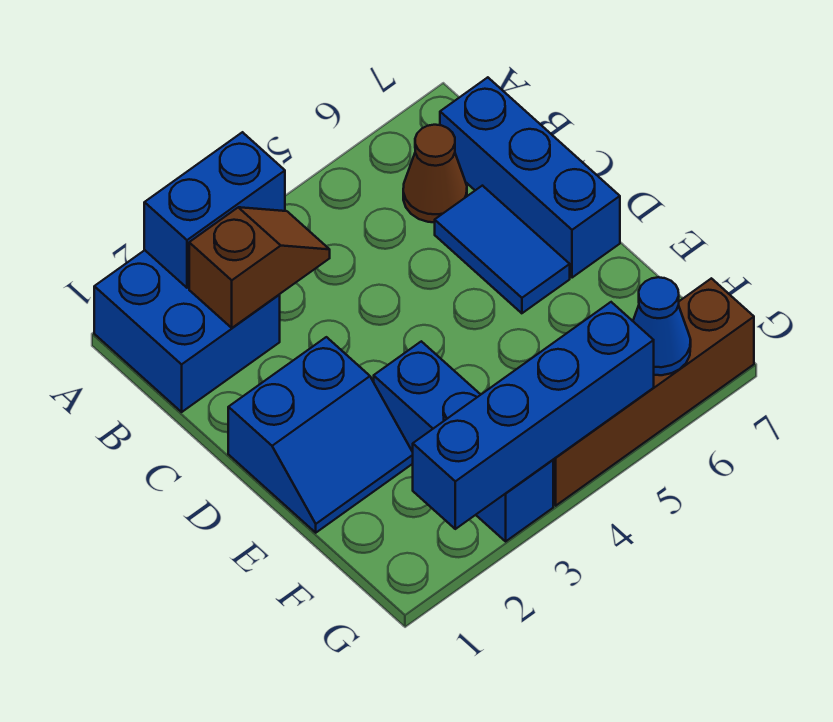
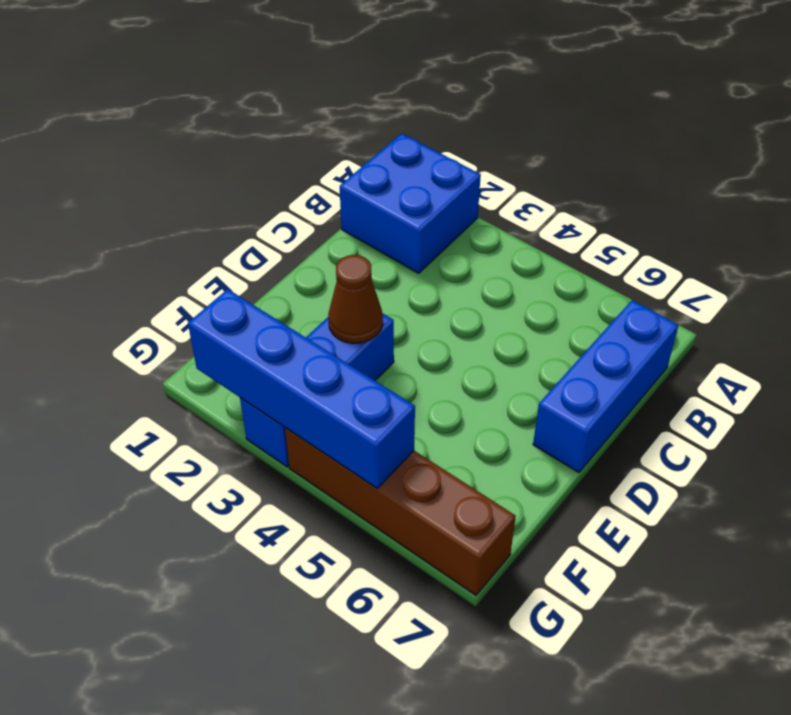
brown 1x1 cone [328,255,383,343] -> brown 1x1 cone moved to [403,125,467,222]
none -> blue 1x2 tile [435,186,570,313]
none -> blue 2x2 slope [228,337,413,533]

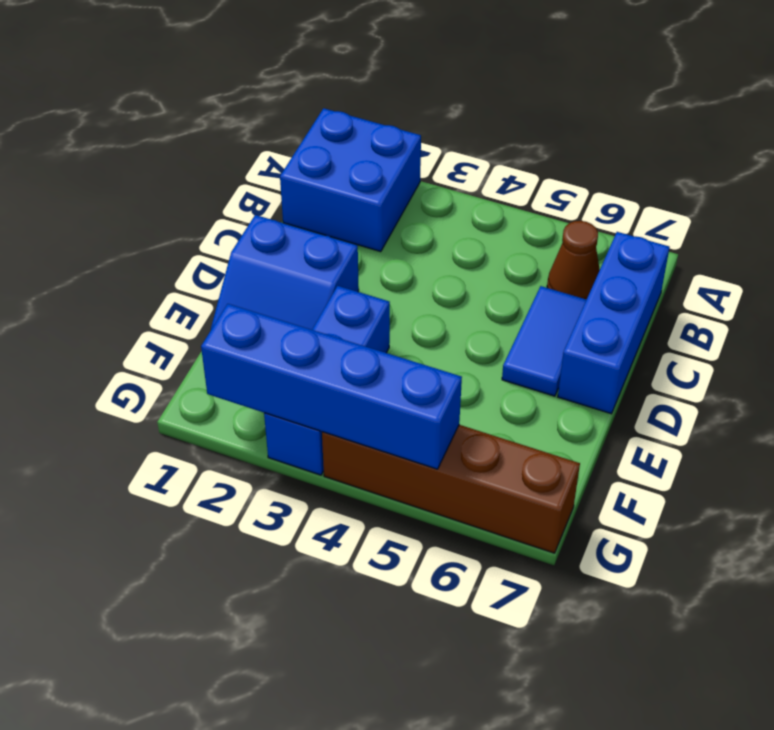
none -> blue 1x2 brick [144,132,285,288]
none -> brown 1x2 slope [189,207,330,328]

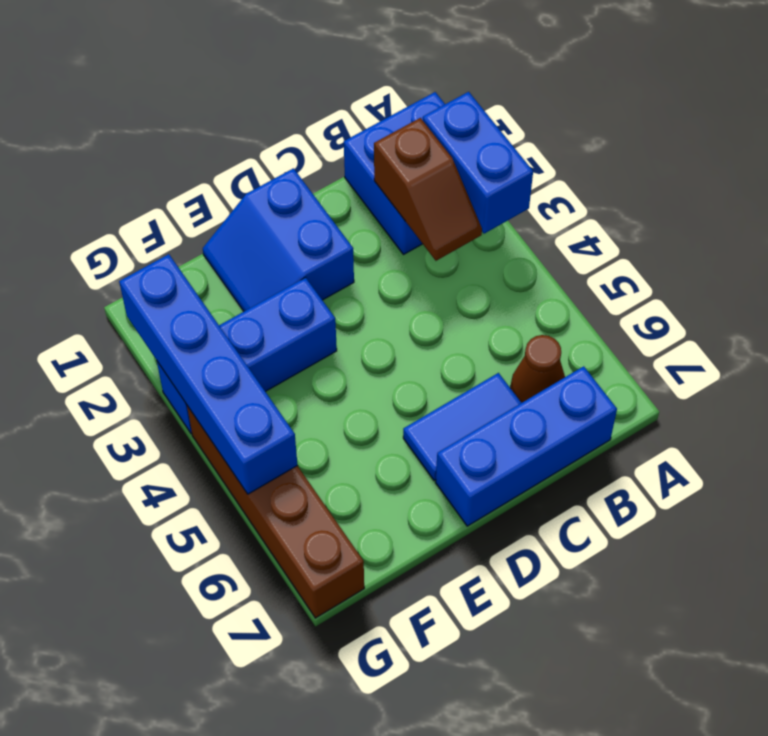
none -> blue 1x1 cone [633,277,691,375]

